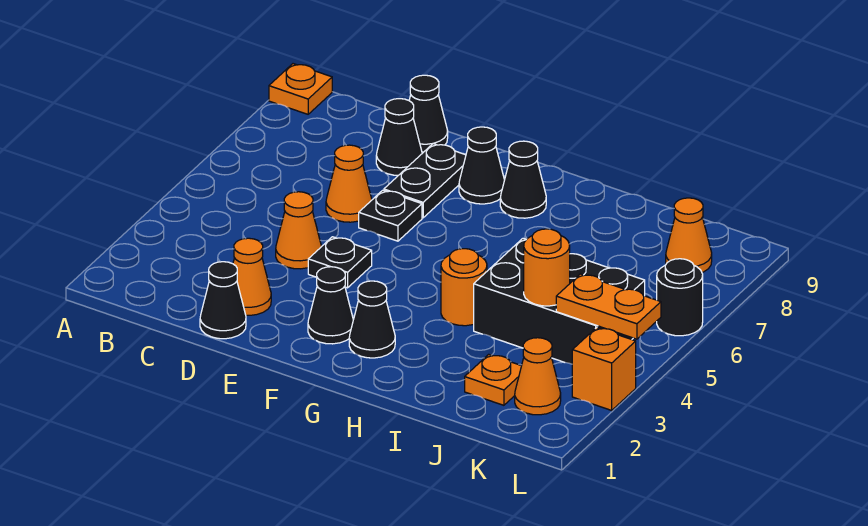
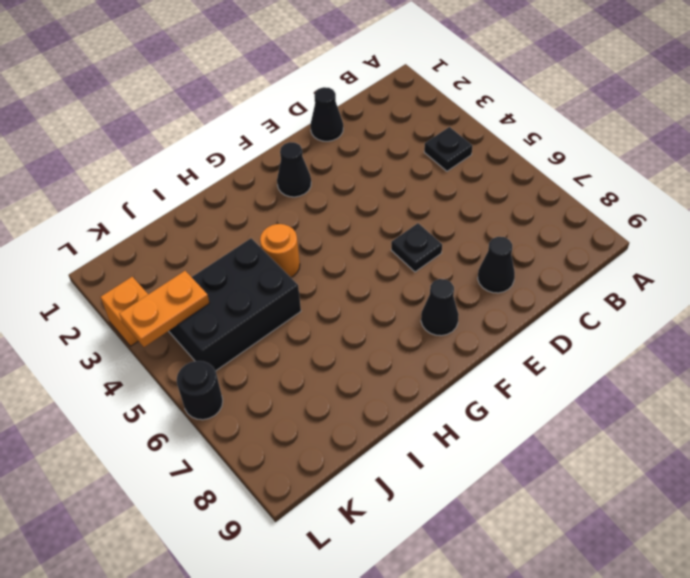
black 1x1 plate [424,127,472,171] -> black 1x1 plate moved to [308,237,372,288]
none -> orange 1x1 plate [269,64,332,114]
none -> orange 1x1 cone [233,238,271,315]
none -> orange 1x1 cone [276,192,322,269]

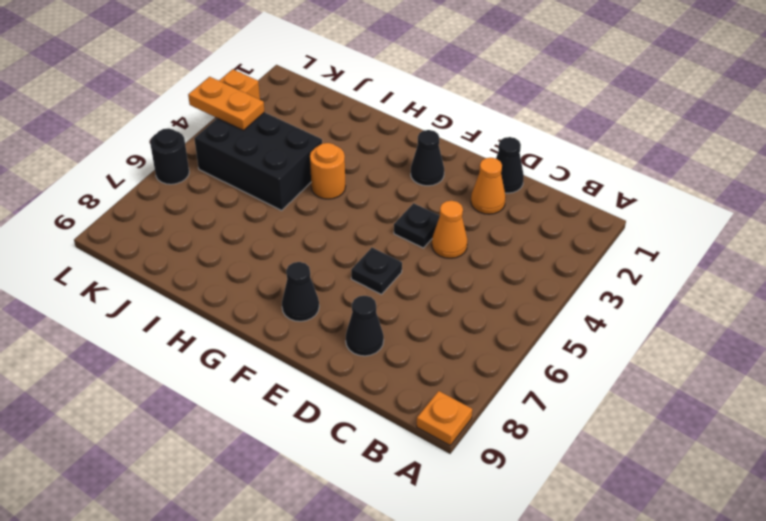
none -> orange 1x1 cone [326,145,372,222]
none -> black 1x1 cone [409,75,448,152]
none -> black 1x2 plate [384,144,466,218]

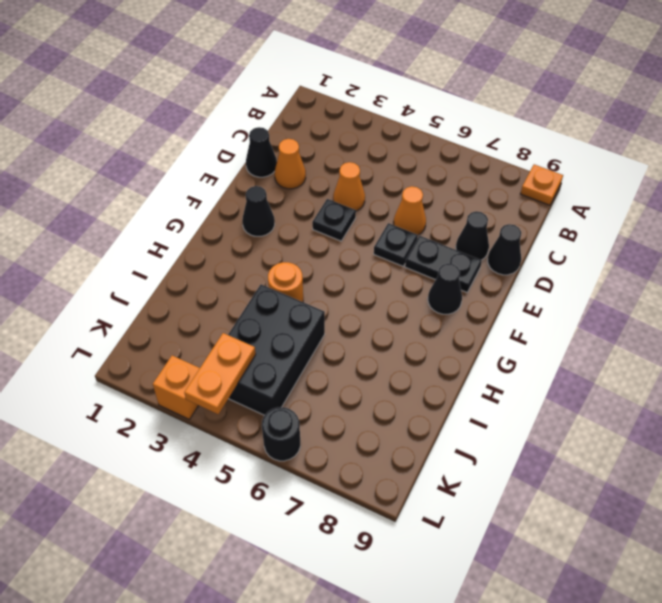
none -> black 1x1 cone [349,281,395,358]
none -> black 1x1 cone [500,141,546,218]
none -> orange 1x1 plate [465,354,521,405]

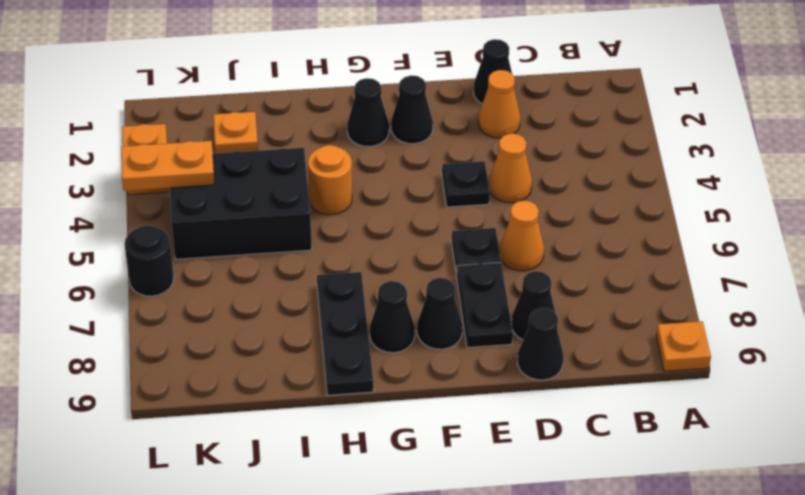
black 1x3 plate [317,272,373,395] -> none
none -> orange 1x1 cone [515,338,561,415]
none -> orange 1x1 cone [666,198,712,272]
none -> orange 1x1 round brick [524,229,570,306]

